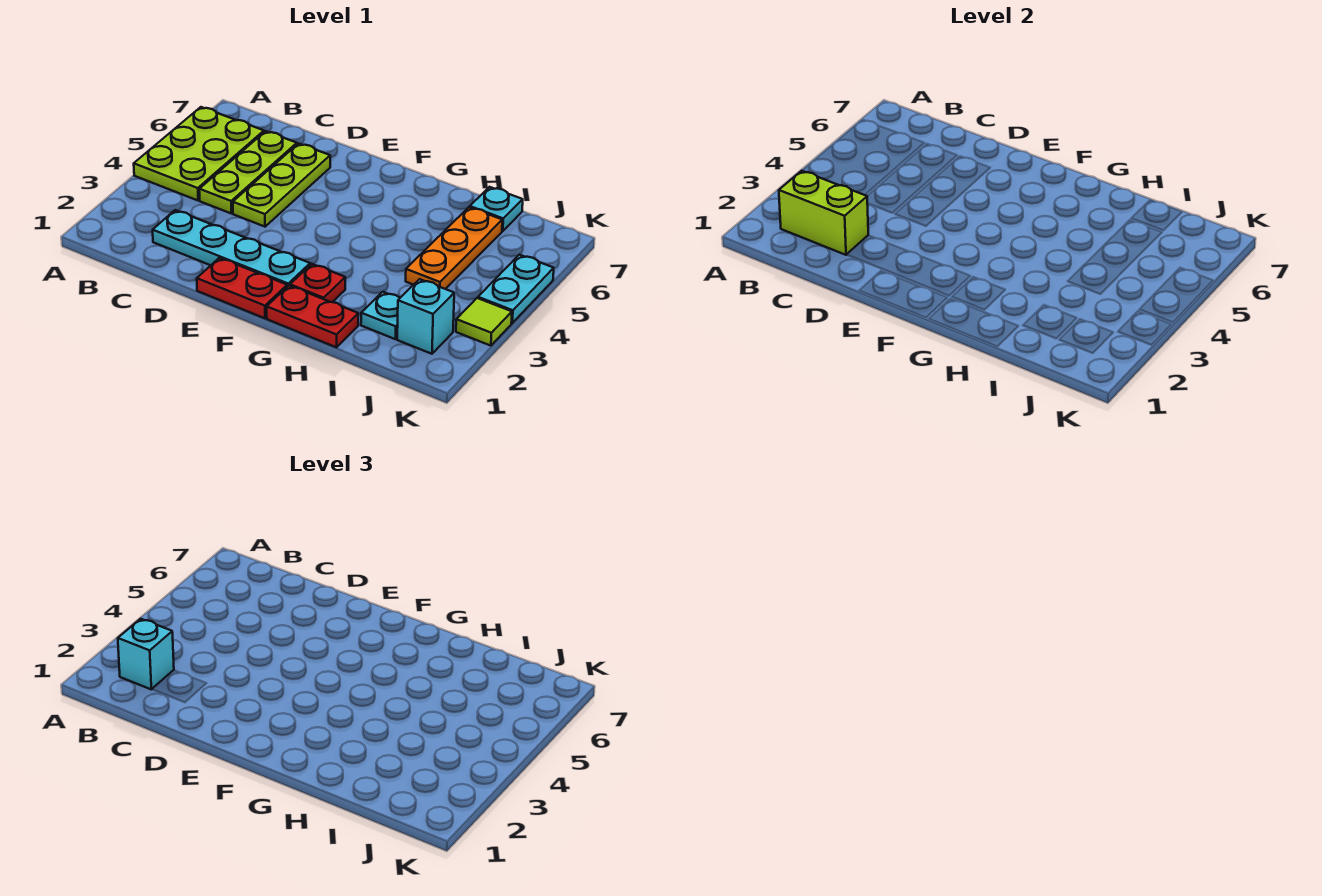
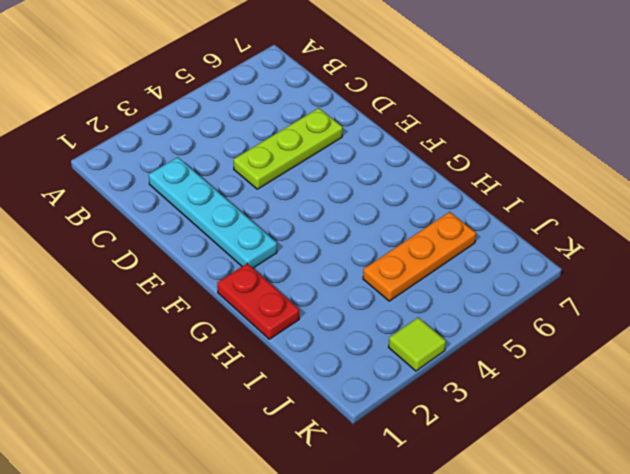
none -> lime 2x3 plate [134,107,264,200]
none -> lime 1x3 plate [199,131,297,214]
none -> red 1x2 plate [197,258,287,318]

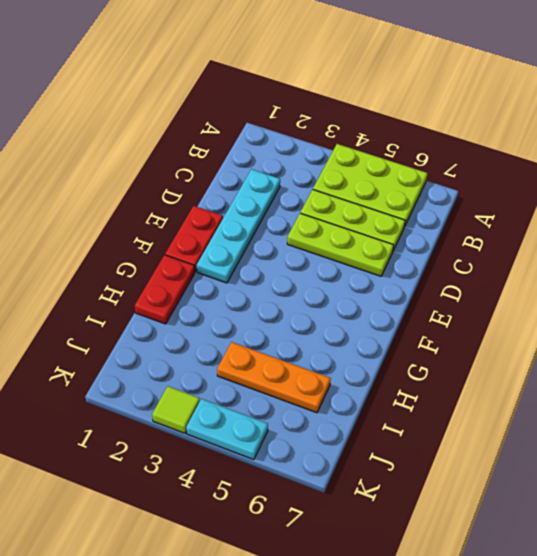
none -> red 1x1 plate [290,264,345,302]
none -> cyan 1x1 plate [361,292,400,339]
none -> cyan 1x1 plate [470,187,523,231]

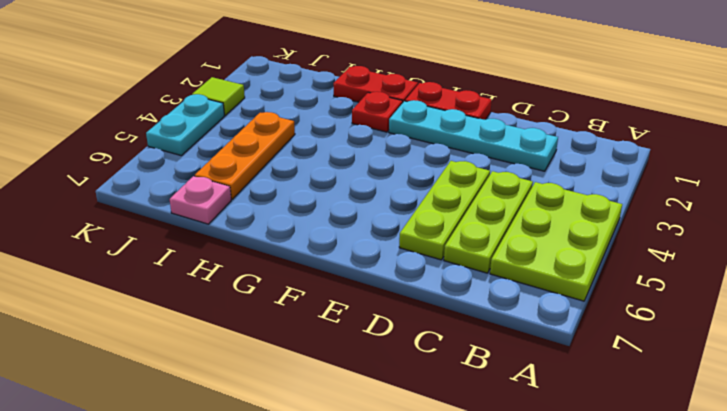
pink 1x1 plate [170,176,231,224] -> cyan 1x1 plate [470,187,523,231]
none -> cyan 1x1 plate [361,292,400,339]
none -> cyan 1x1 brick [397,279,454,354]
none -> lime 1x2 brick [779,171,868,255]

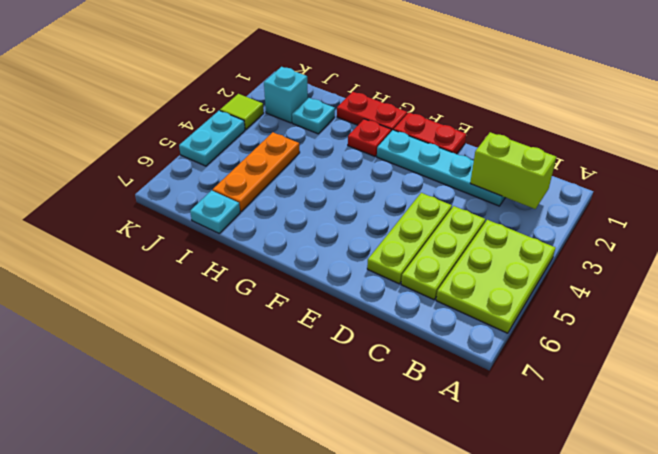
none -> cyan 1x1 brick [118,619,174,689]

